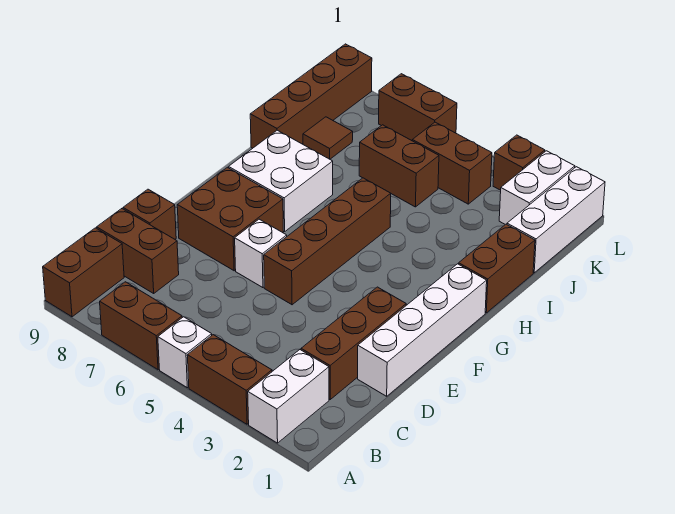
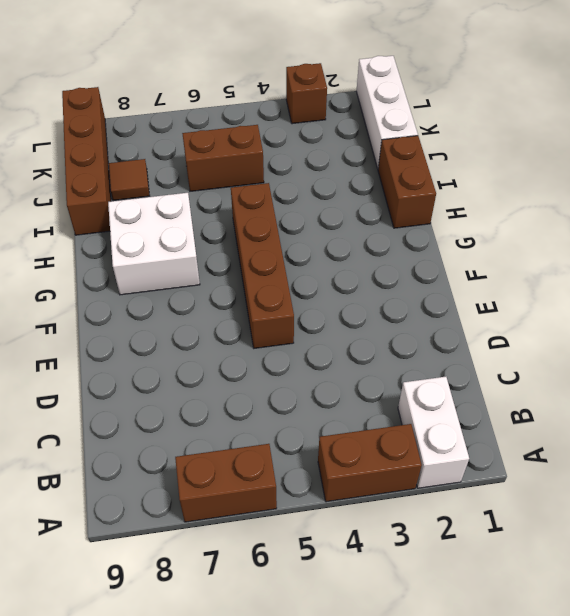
none -> white 1x1 brick [158,317,212,388]
none -> brown 1x2 brick [43,228,124,317]
none -> brown 1x3 brick [301,287,406,399]

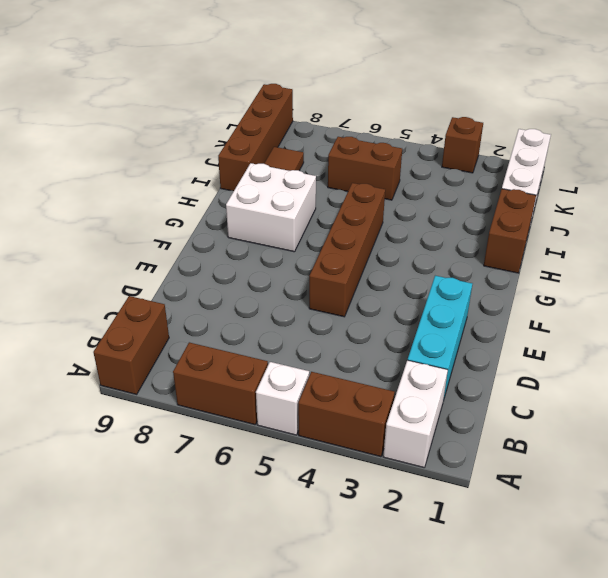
cyan 1x3 brick [408,276,472,398] -> brown 1x3 brick [301,287,406,399]
none -> brown 1x2 brick [97,209,179,293]
none -> white 1x4 brick [358,264,487,396]
none -> brown 1x1 brick [123,189,176,239]

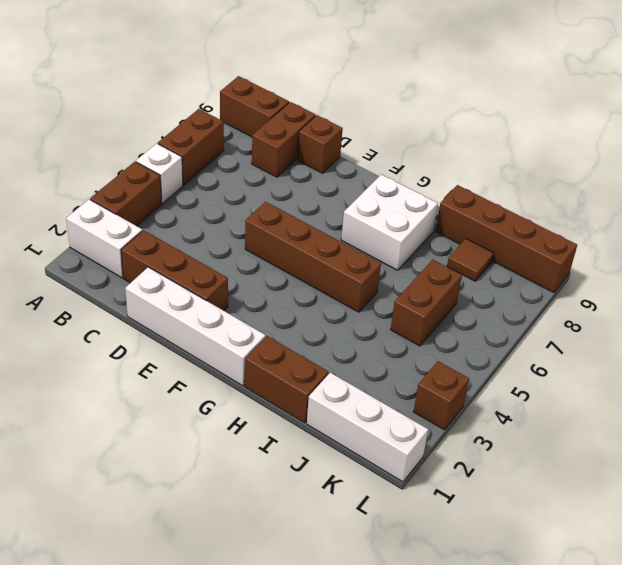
none -> white 1x1 brick [235,219,287,288]
none -> brown 2x2 brick [177,167,283,271]
none -> white 1x2 brick [499,151,575,224]

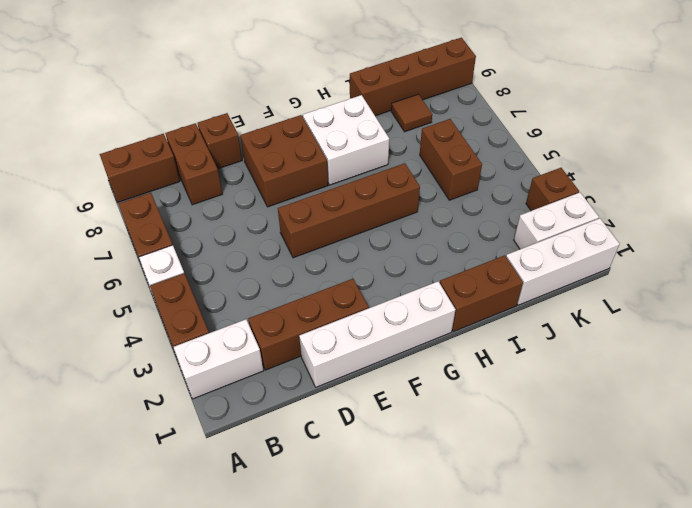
none -> white 1x1 brick [235,219,287,288]
none -> brown 1x2 brick [412,122,492,204]
none -> brown 1x2 brick [379,74,457,141]

